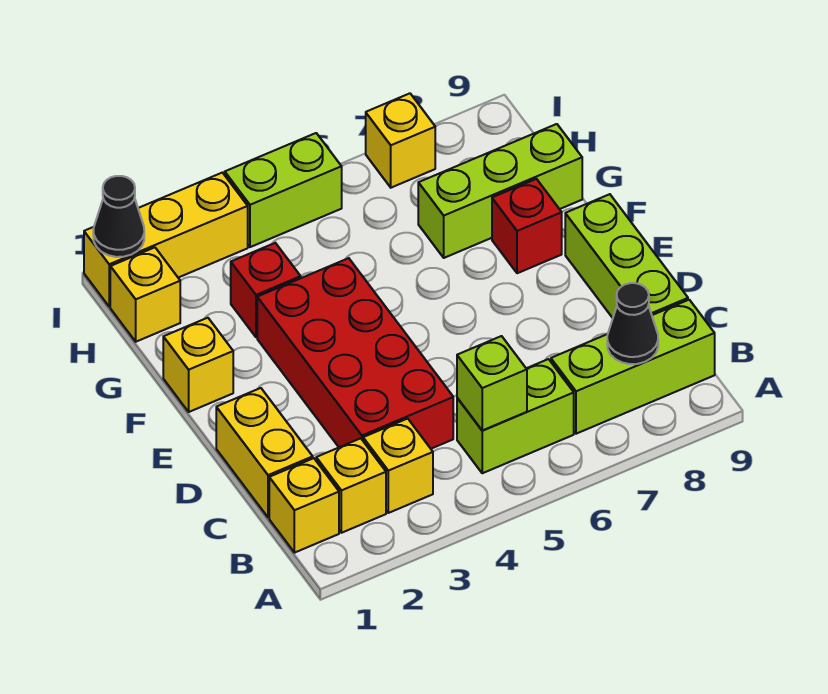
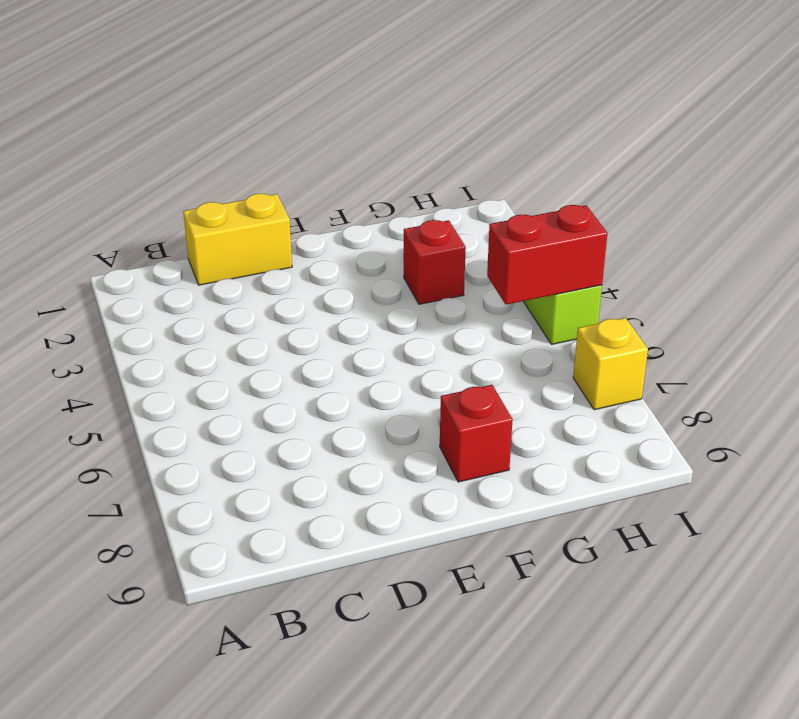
red 1x2 brick [487,205,607,305] -> none
none -> yellow 1x1 brick [269,458,339,553]
none -> yellow 1x1 brick [316,438,386,533]
none -> yellow 1x1 brick [363,419,433,513]

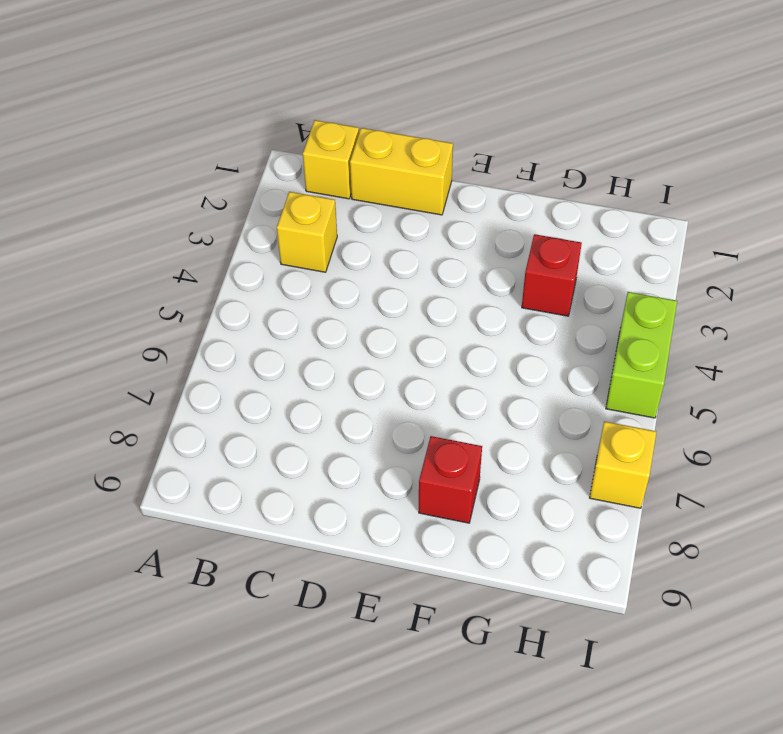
none -> yellow 1x1 brick [316,438,386,533]
none -> lime 1x2 brick [457,359,574,473]
none -> lime 1x3 brick [551,300,715,434]

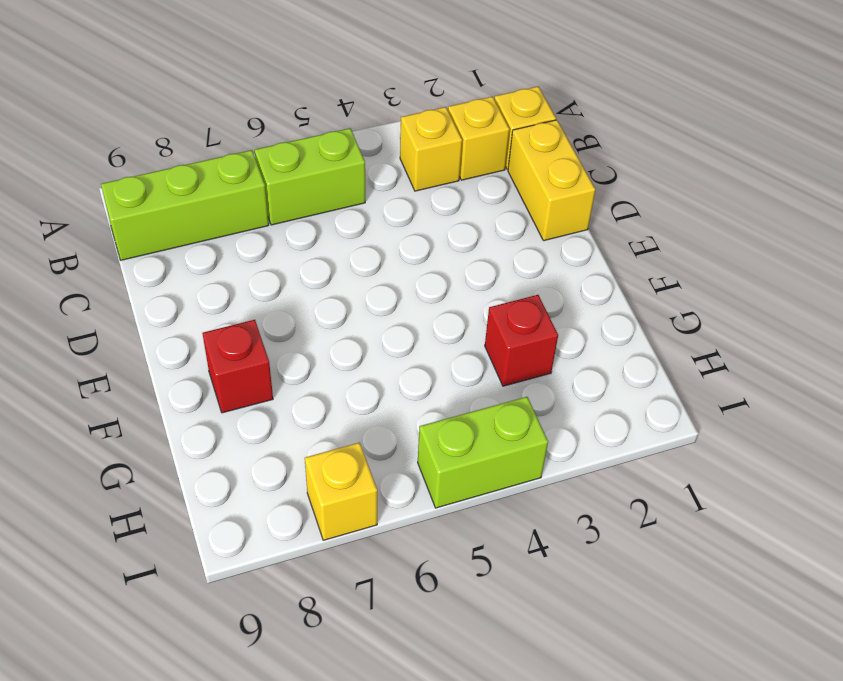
none -> red 2x4 brick [257,258,453,449]
none -> lime 1x3 brick [565,194,688,318]
none -> yellow 1x1 brick [163,318,233,412]

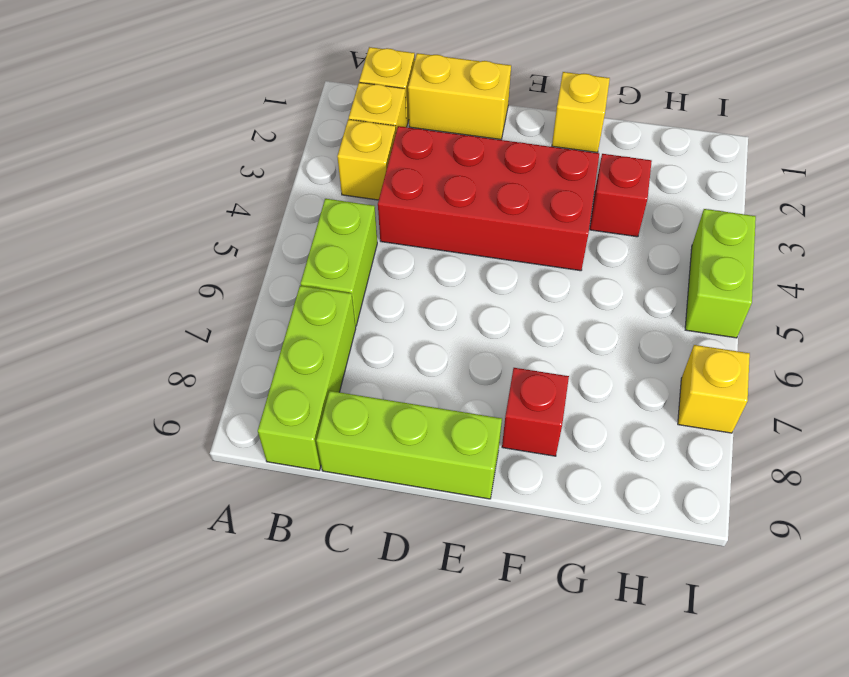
none -> lime 1x3 brick [418,124,582,258]
none -> yellow 1x1 brick [110,247,180,342]
none -> yellow 1x3 brick [84,173,248,307]

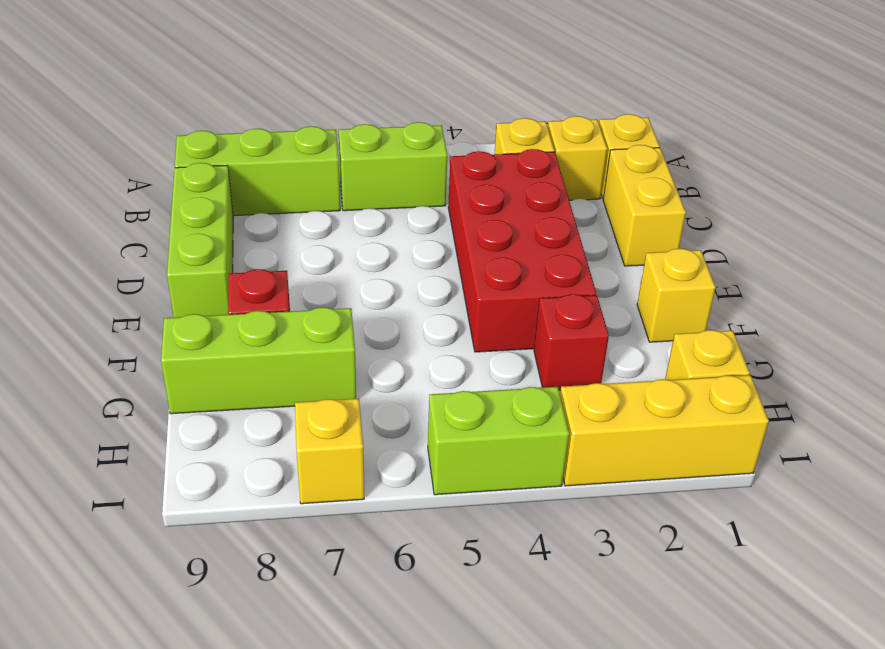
none -> lime 1x1 brick [457,336,527,430]
none -> black 1x1 cone [607,283,658,364]
none -> black 1x1 cone [93,176,144,257]

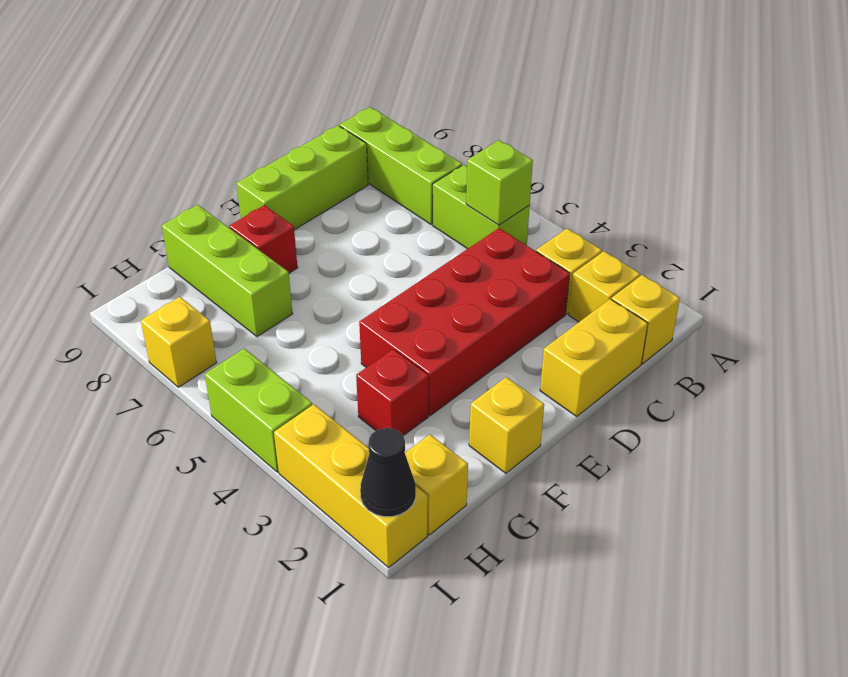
none -> black 1x1 cone [607,283,658,364]

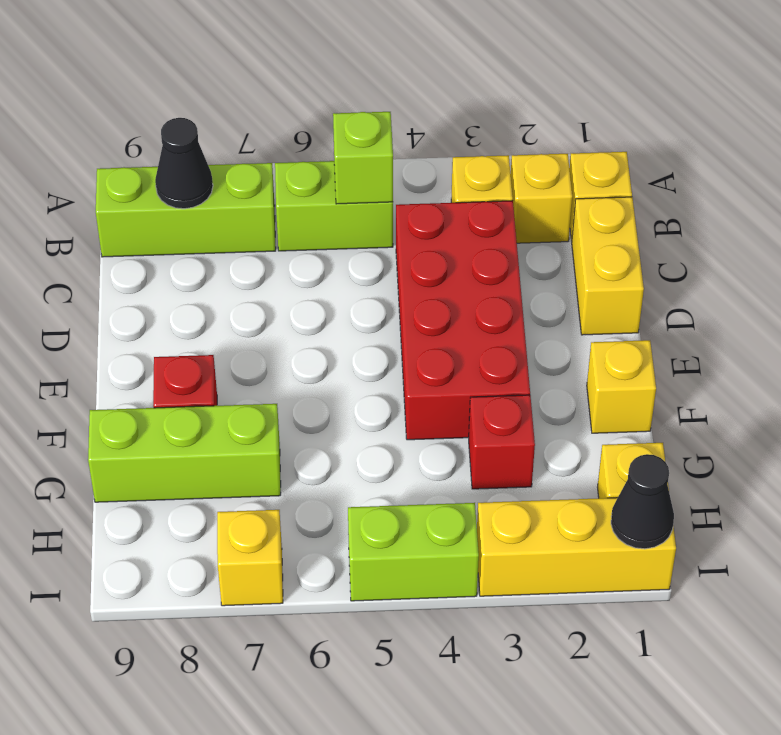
none -> lime 1x3 brick [565,194,688,318]

